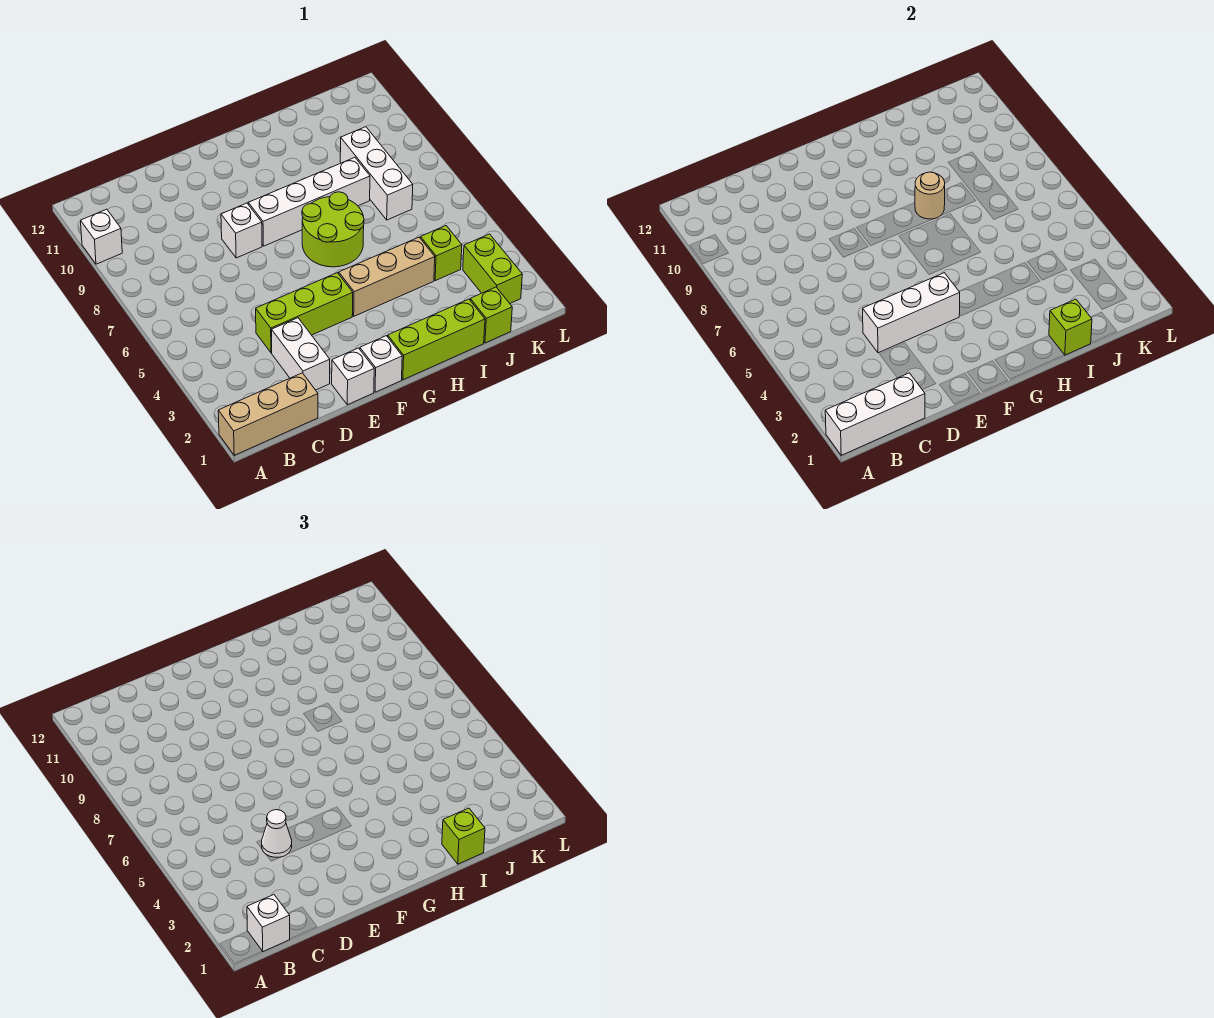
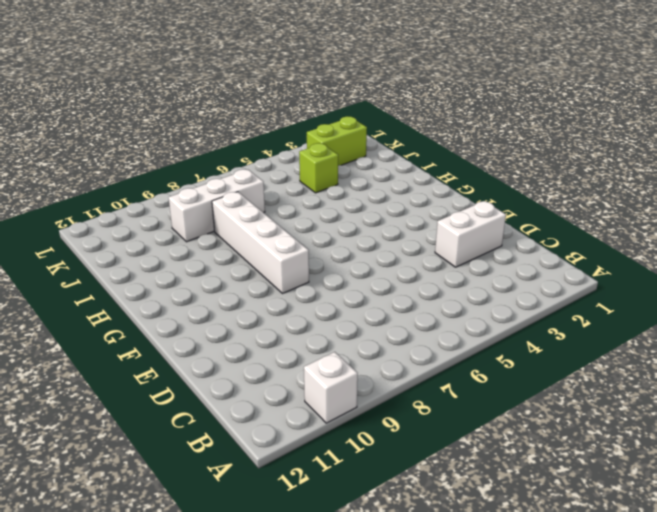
none -> tan 1x3 brick [218,373,318,455]
none -> lime 1x3 brick [256,273,353,353]
none -> white 1x1 brick [332,348,374,405]

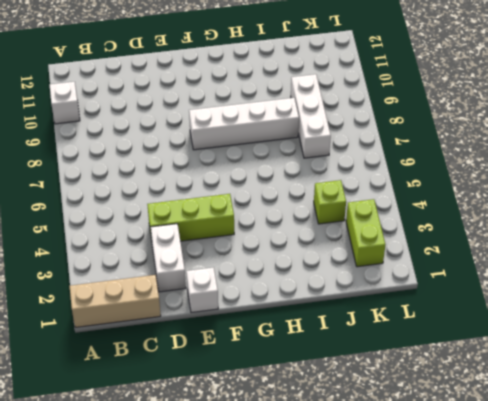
none -> white 1x1 brick [221,203,262,258]
none -> white 1x1 brick [360,336,402,392]
none -> lime 1x3 brick [388,299,485,380]

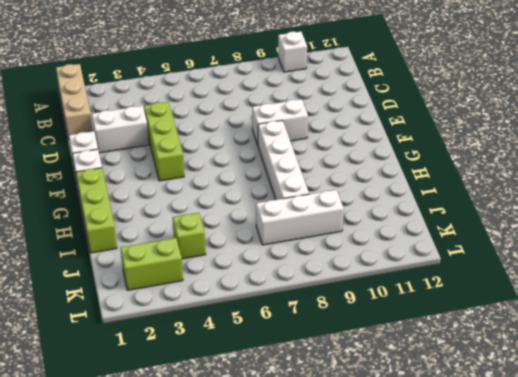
white 1x2 brick [252,99,308,145] -> white 1x1 brick [221,203,262,258]
none -> tan 1x3 brick [339,237,435,316]
none -> lime 2x2 round brick [302,192,364,267]
none -> lime 1x1 brick [470,287,512,343]

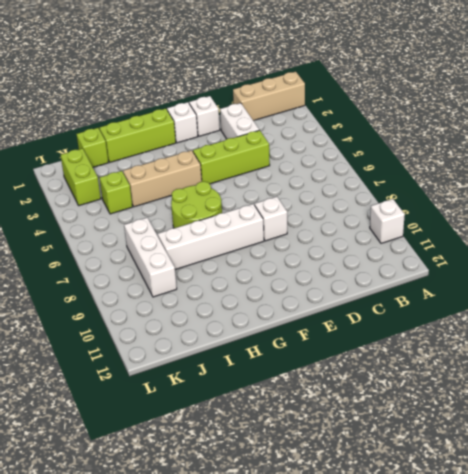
none -> white 1x3 brick [825,373,925,455]
none -> white 1x3 brick [863,273,960,353]
none -> tan 1x1 round brick [915,172,945,219]

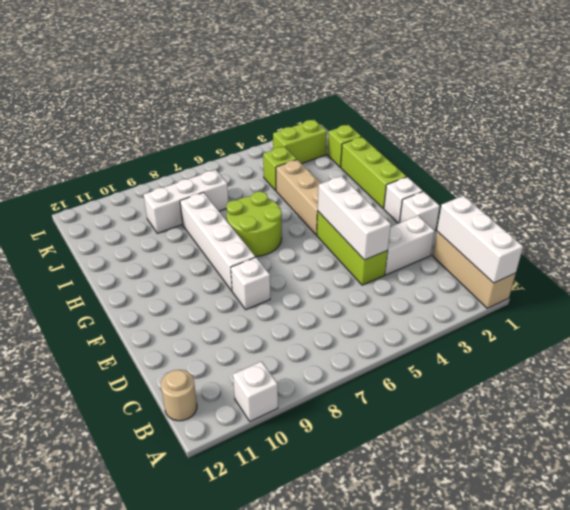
tan 1x1 round brick [161,370,197,421] -> tan 1x1 round brick moved to [915,172,945,219]
none -> lime 1x1 brick [1049,299,1092,355]
none -> white 1x1 brick [247,895,290,952]
none -> white 1x1 cone [262,810,292,858]

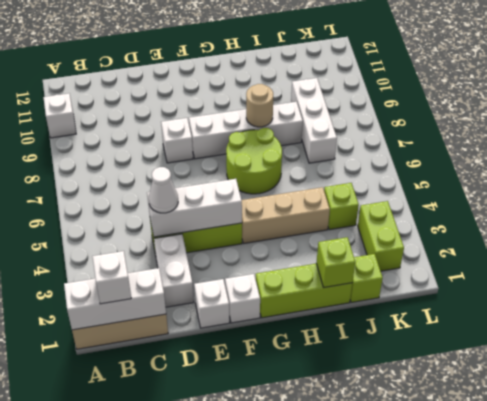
none -> lime 1x1 brick [442,808,485,864]

